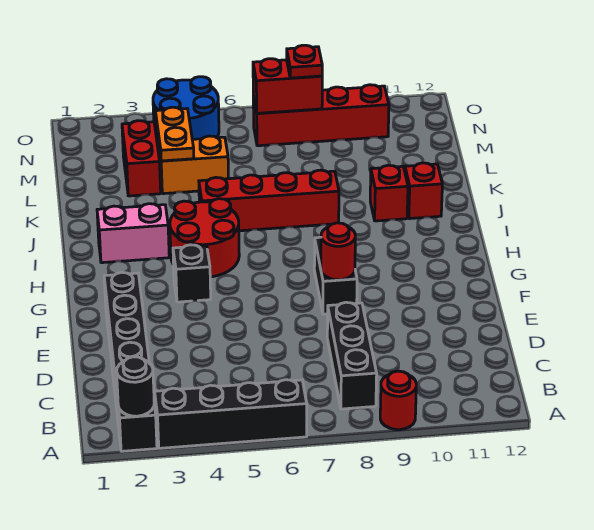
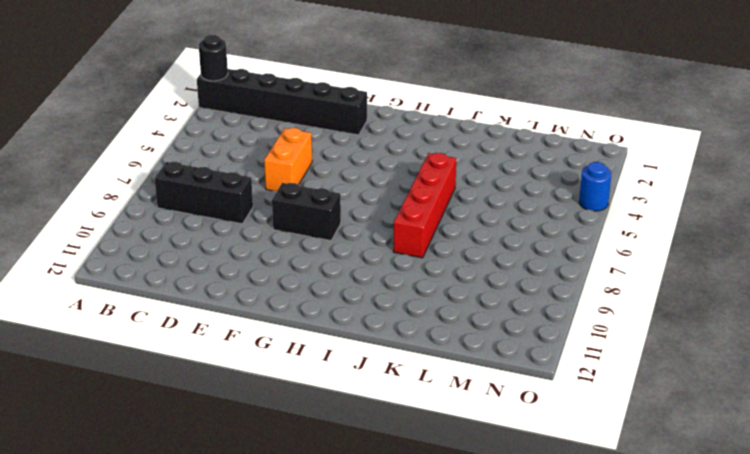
orange 1x2 brick [264,128,312,191] -> orange 1x2 brick moved to [159,136,229,194]
blue 1x1 round brick [579,162,611,211] -> blue 2x2 round brick [153,77,219,140]
none -> black 1x4 brick [155,380,307,448]
none -> red 1x1 round brick [380,371,416,430]
none -> black 1x1 brick [173,245,211,302]

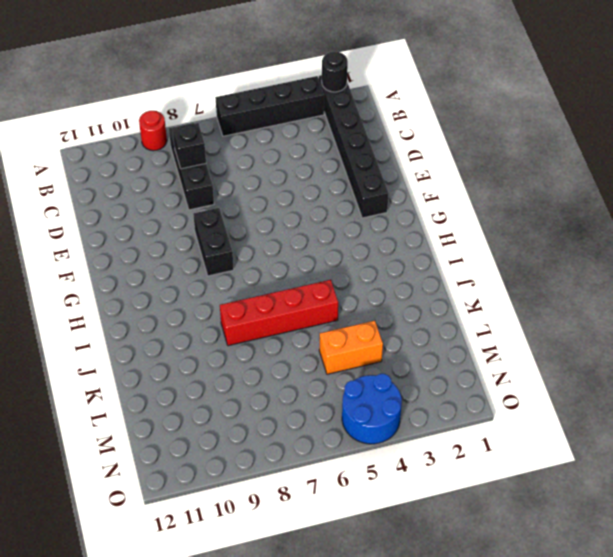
black 1x1 brick [173,123,206,169] -> black 1x1 brick moved to [173,245,211,302]
none -> red 2x2 round brick [170,199,239,277]
none -> pink 1x2 brick [97,204,169,263]
none -> red 1x1 brick [370,165,408,221]

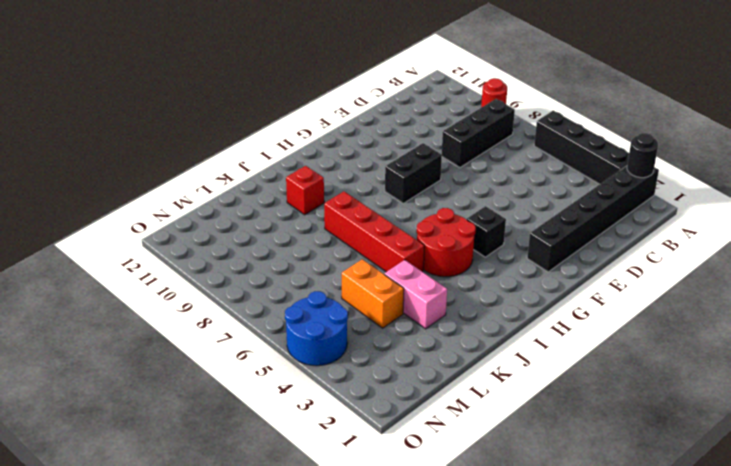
pink 1x2 brick [384,260,447,329] -> pink 1x2 brick moved to [97,204,169,263]
none -> red 1x1 brick [405,163,442,219]
none -> red 1x2 brick [122,121,161,196]
none -> red 1x4 brick [253,85,389,146]

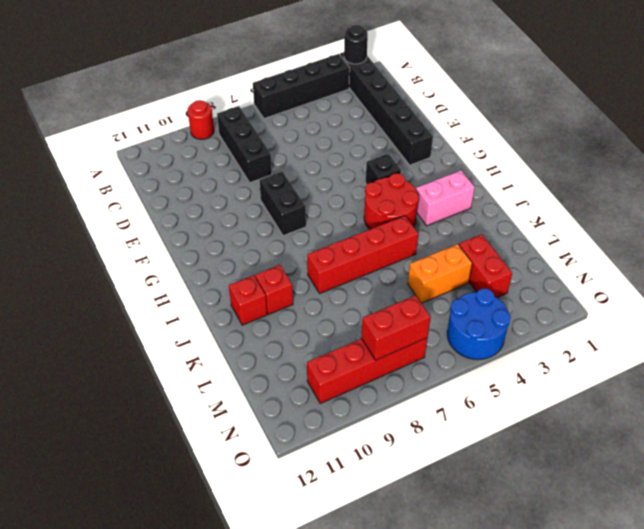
none -> red 1x1 round brick [321,223,355,280]
none -> orange 1x2 plate [155,107,194,161]
none -> red 1x1 plate [287,45,322,78]

